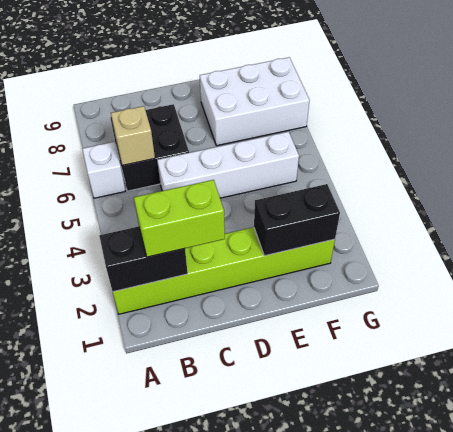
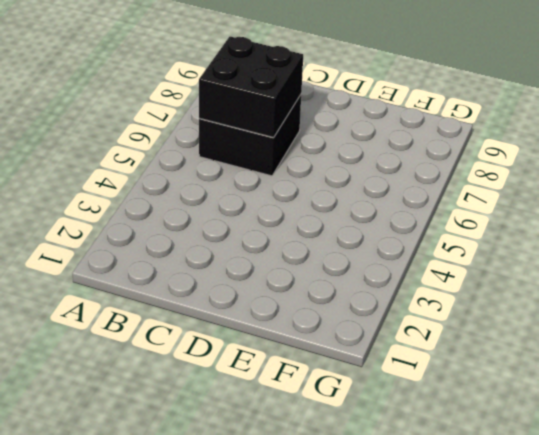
black 2x2 brick [199,37,303,138] -> tan 1x1 brick [111,106,155,165]
none -> lime 1x6 brick [113,227,335,314]
none -> white 1x1 brick [82,142,125,198]

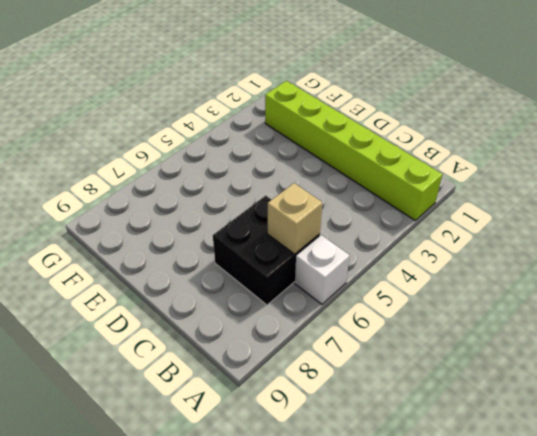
none -> white 1x4 brick [157,132,299,198]
none -> white 2x3 brick [200,57,310,146]

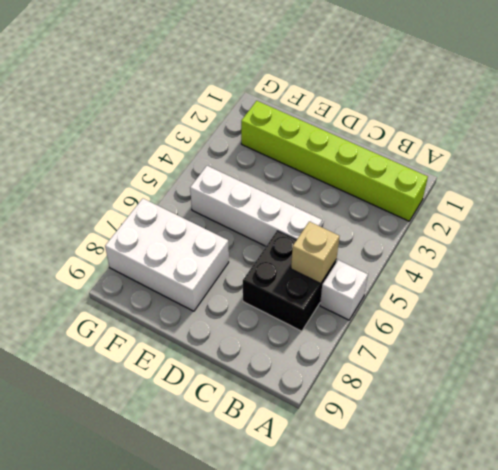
none -> black 1x2 brick [99,226,188,292]
none -> black 1x2 brick [254,184,340,256]

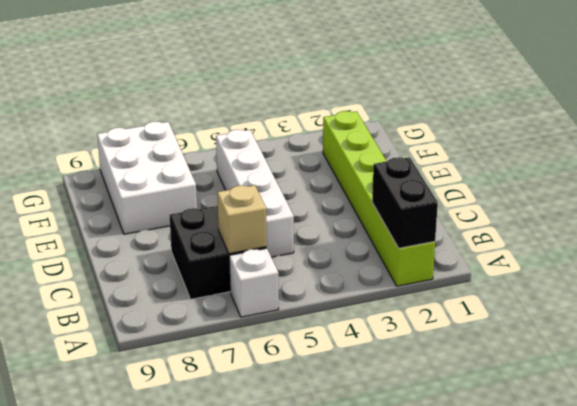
none -> black 1x2 brick [254,184,340,256]
none -> lime 1x2 brick [134,180,225,257]

